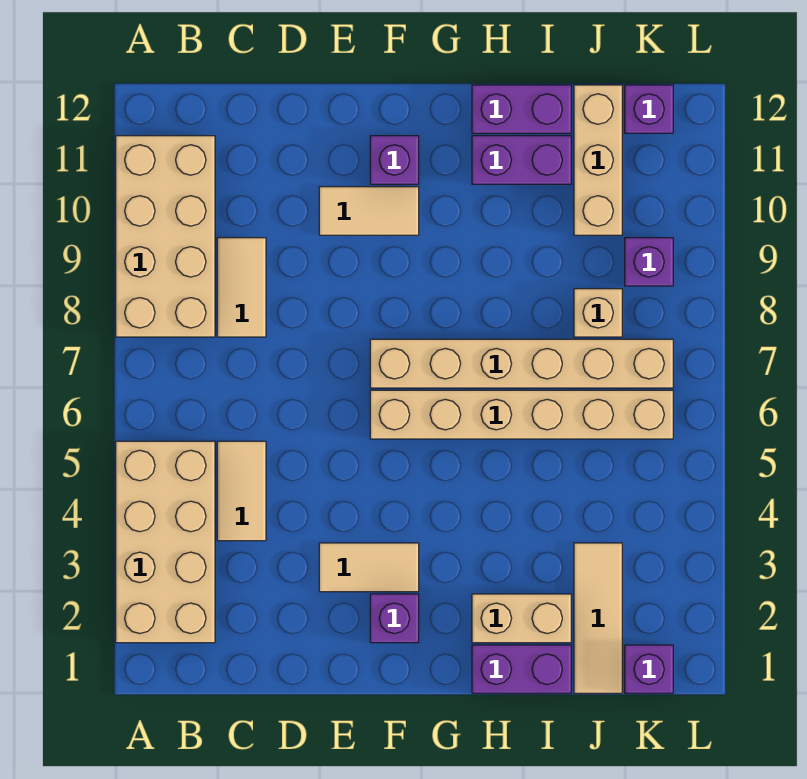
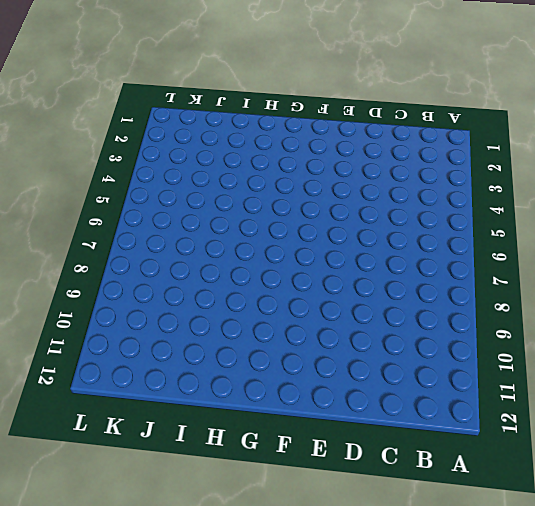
none -> tan 2x4 brick [116,441,215,643]
none -> tan 2x4 brick [116,136,215,337]
none -> tan 1x2 tile [217,441,266,541]

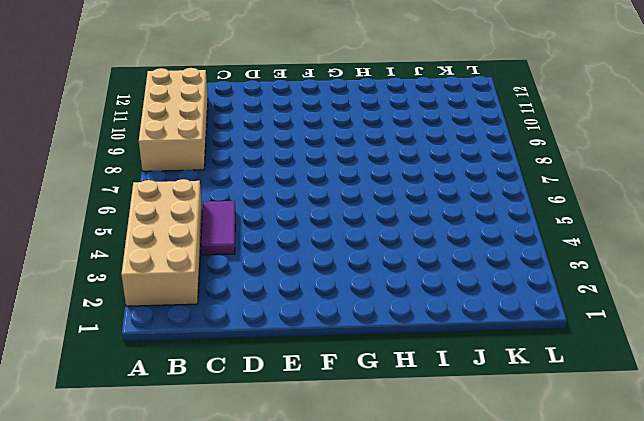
purple 1x2 tile [201,201,235,255] -> tan 1x2 tile [217,441,266,541]
none -> tan 1x2 tile [217,238,266,337]
none -> tan 1x2 tile [319,543,419,592]
none -> tan 1x2 tile [319,187,419,235]

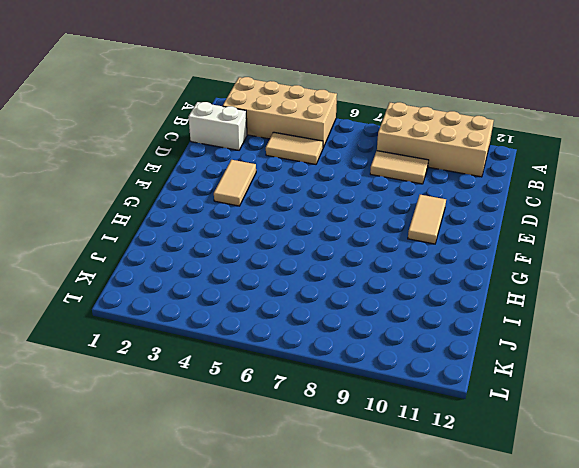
white 1x2 brick [188,102,247,150] -> none
none -> purple 1x1 brick [370,594,419,643]
none -> tan 1x6 brick [370,390,673,439]
none -> tan 1x6 brick [370,339,673,388]

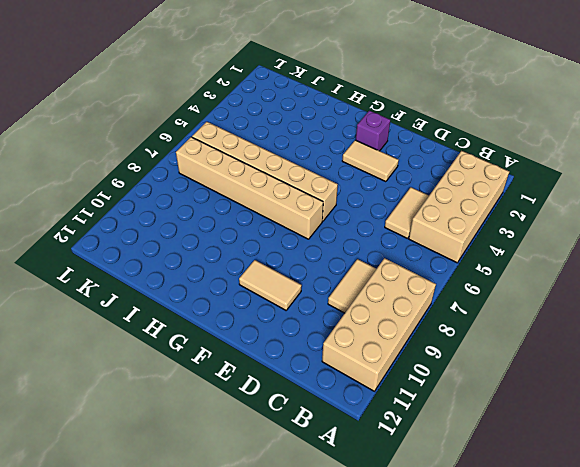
none -> purple 1x1 brick [370,136,419,184]
none -> purple 1x2 brick [472,645,571,693]
none -> tan 1x2 brick [472,594,571,643]

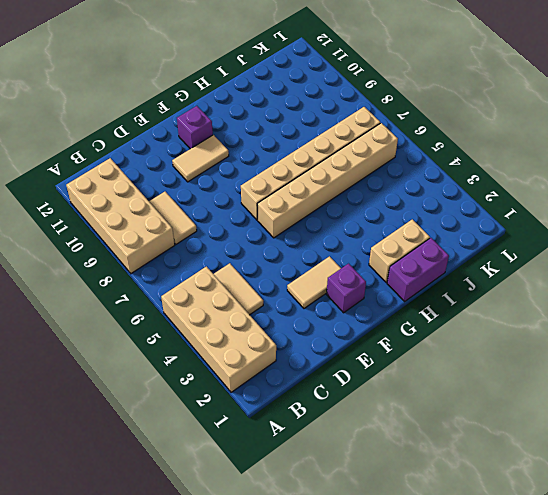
none -> purple 1x2 brick [472,136,571,184]
none -> purple 1x2 brick [472,85,571,133]
none -> tan 1x3 tile [574,543,622,693]

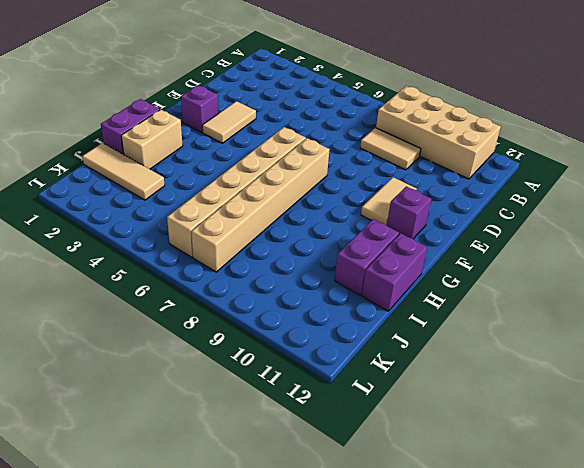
none -> tan 2x4 brick [116,441,215,643]
none -> tan 1x2 tile [217,441,266,541]
none -> tan 1x1 brick [574,289,622,337]

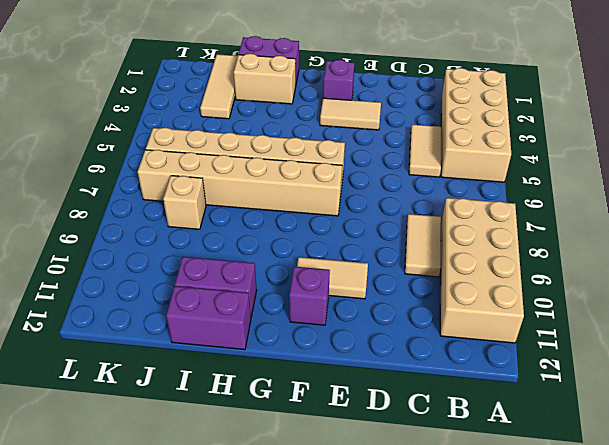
none -> tan 1x3 brick [574,85,622,235]
none -> purple 1x1 brick [625,645,673,693]
none -> purple 1x1 brick [625,238,673,286]

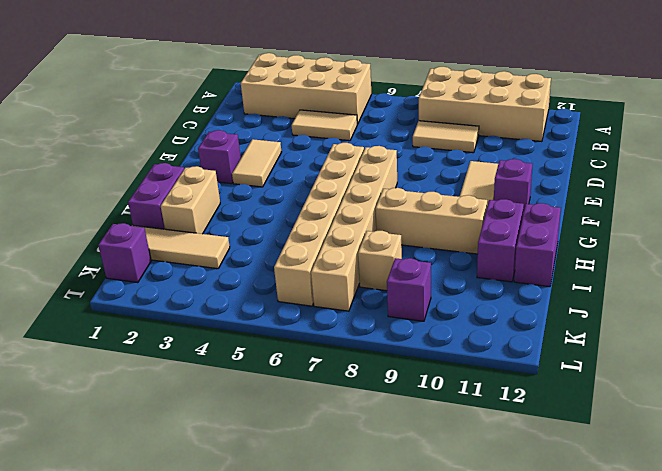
tan 1x3 brick [375,188,487,254] -> tan 1x3 brick moved to [574,85,622,235]
none -> purple 1x1 brick [625,85,673,133]

